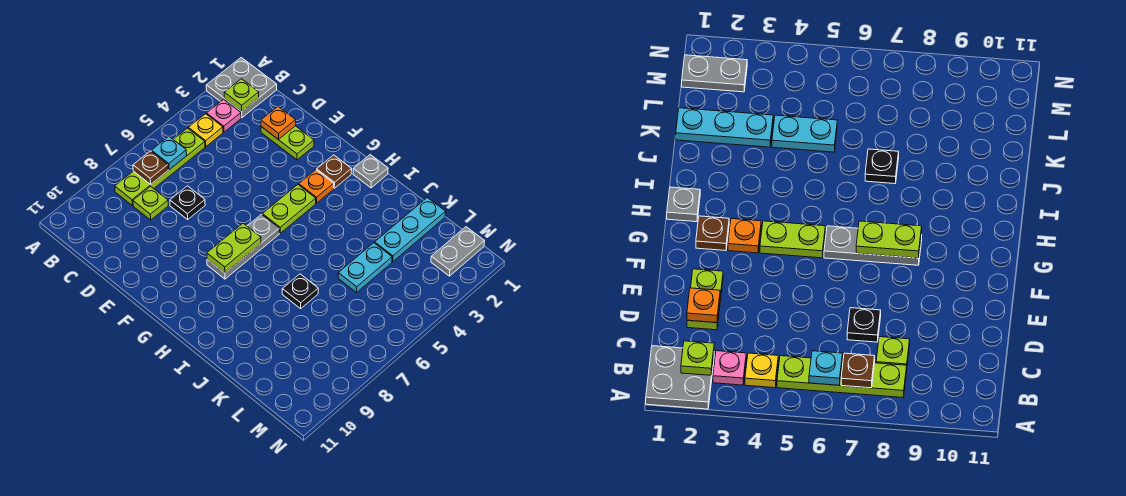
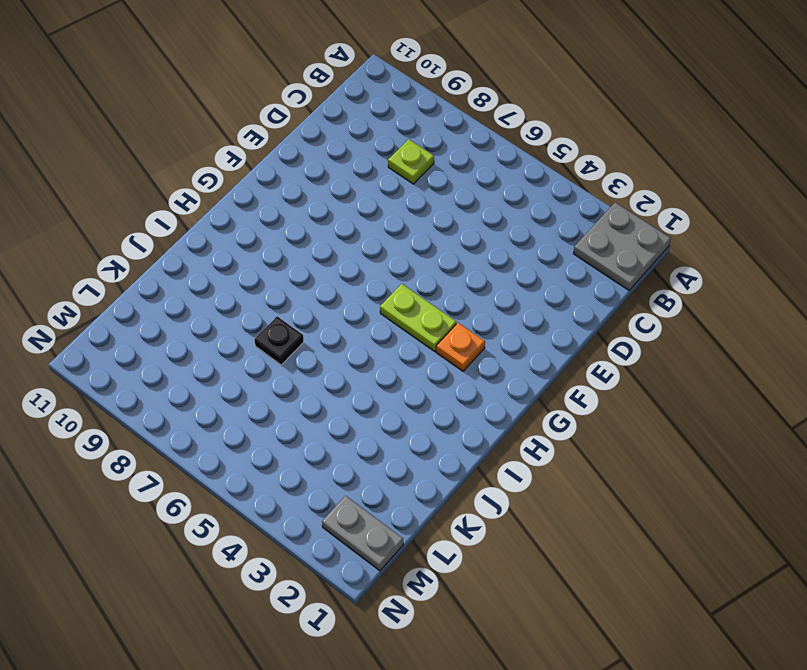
none -> pink 1x1 plate [207,99,241,132]
none -> yellow 1x1 plate [188,114,223,147]
none -> lime 1x4 plate [115,128,205,206]

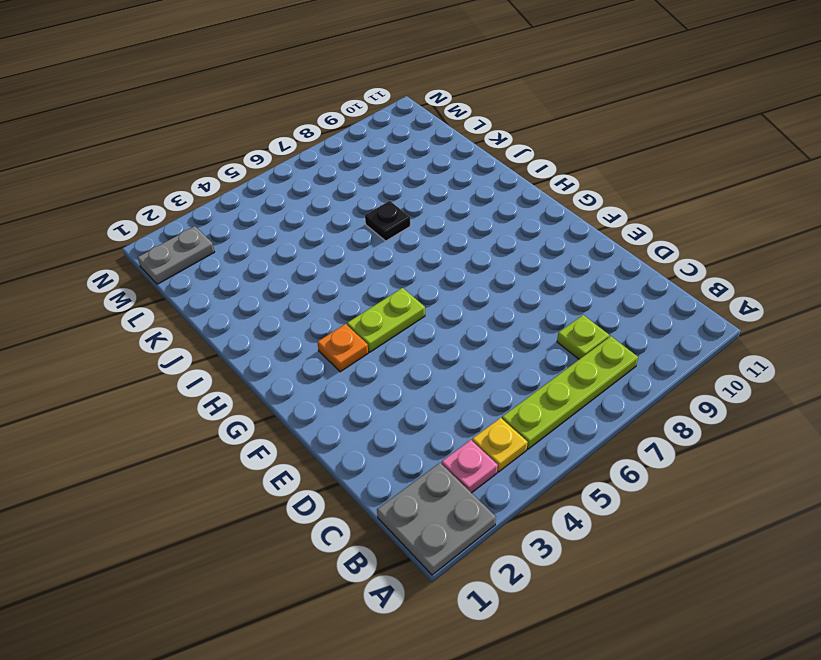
none -> lime 1x2 plate [261,126,314,160]
none -> black 1x1 plate [170,186,205,219]
none -> brown 1x1 plate [317,155,352,188]

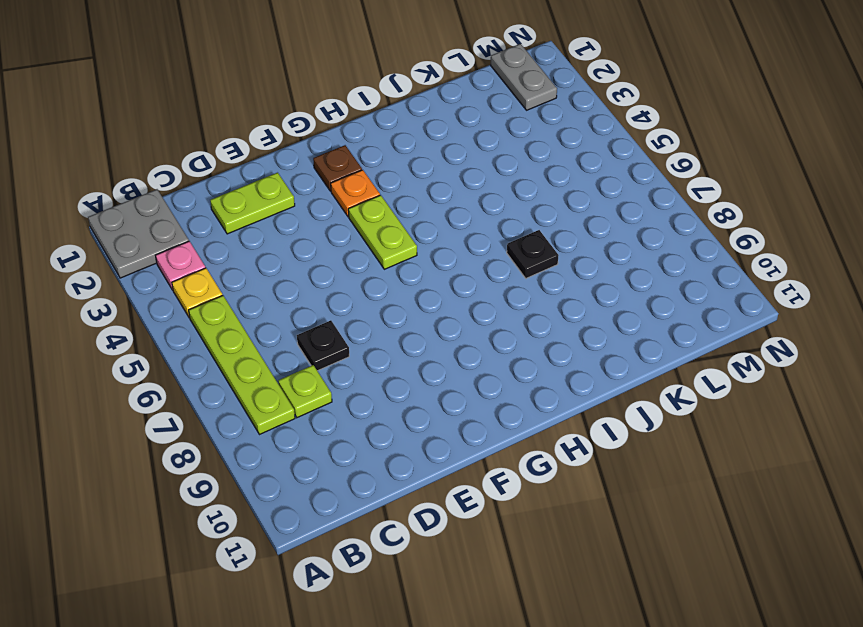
none -> grey 1x3 plate [207,214,279,279]
none -> grey 1x1 plate [353,155,388,188]
none -> cyan 1x3 plate [375,198,446,262]

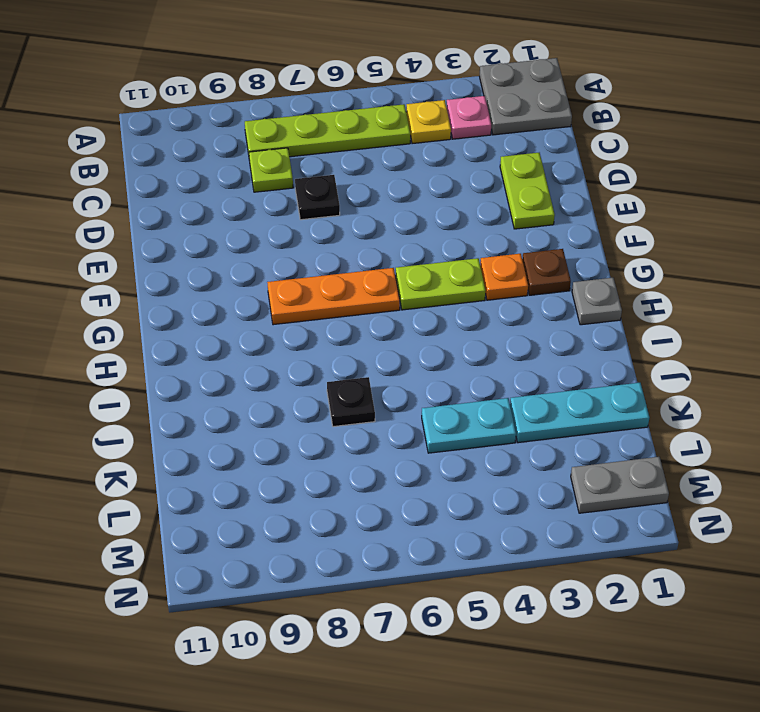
orange 1x3 plate [267,268,400,325] -> grey 1x3 plate [207,214,279,279]
none -> lime 1x1 plate [224,79,259,111]
none -> cyan 1x1 plate [151,136,187,170]
none -> brown 1x1 plate [133,151,168,185]

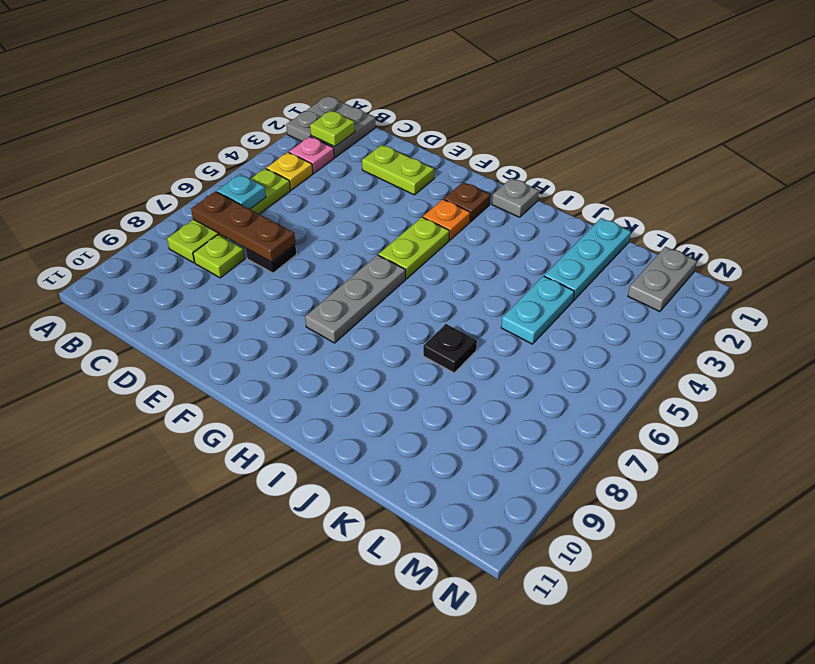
brown 1x3 plate [191,191,295,262] -> brown 1x1 plate [133,151,168,185]
none -> orange 1x1 plate [261,107,296,140]
none -> lime 1x2 plate [207,223,261,273]

